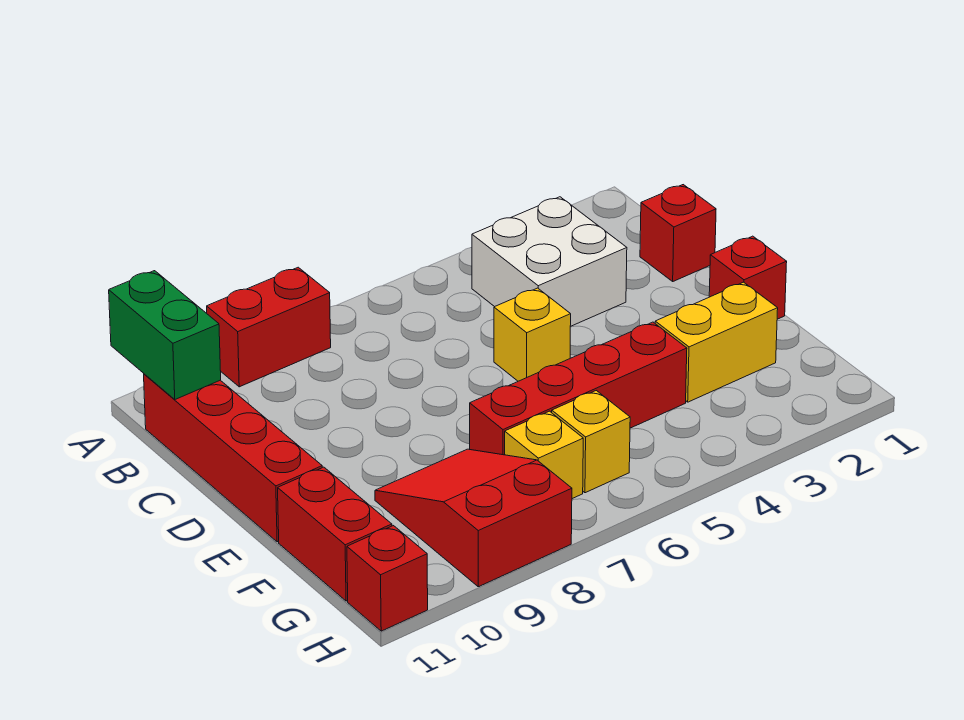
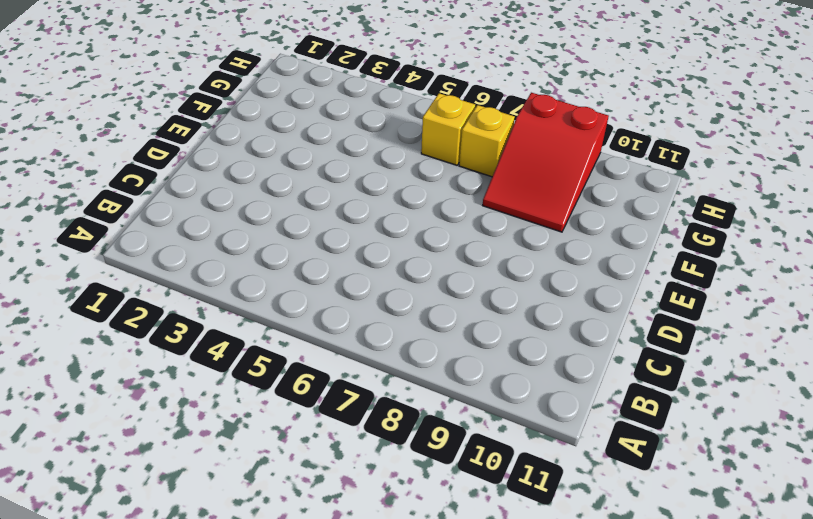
none -> red 1x2 brick [207,267,331,387]
none -> white 2x2 brick [472,197,627,327]
none -> red 1x4 brick [144,374,322,542]

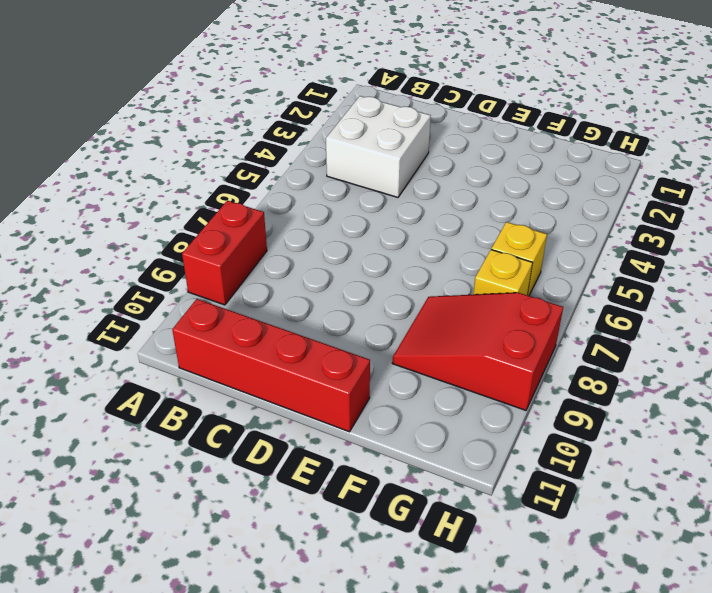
none -> red 1x1 brick [640,185,716,281]
none -> yellow 1x1 brick [494,288,571,381]
none -> red 1x1 brick [709,236,787,319]

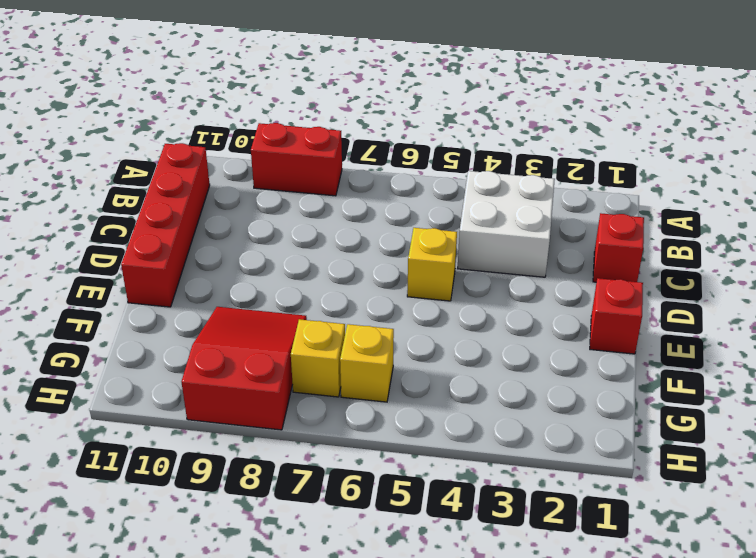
none -> yellow 1x2 brick [655,282,778,402]
none -> red 1x4 brick [470,322,687,455]
none -> red 1x2 brick [278,467,392,601]

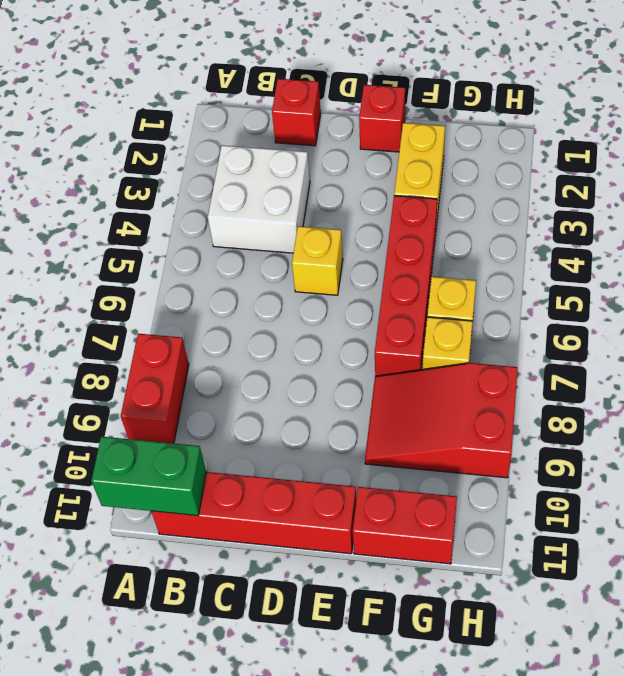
none -> red 1x1 brick [347,526,428,631]

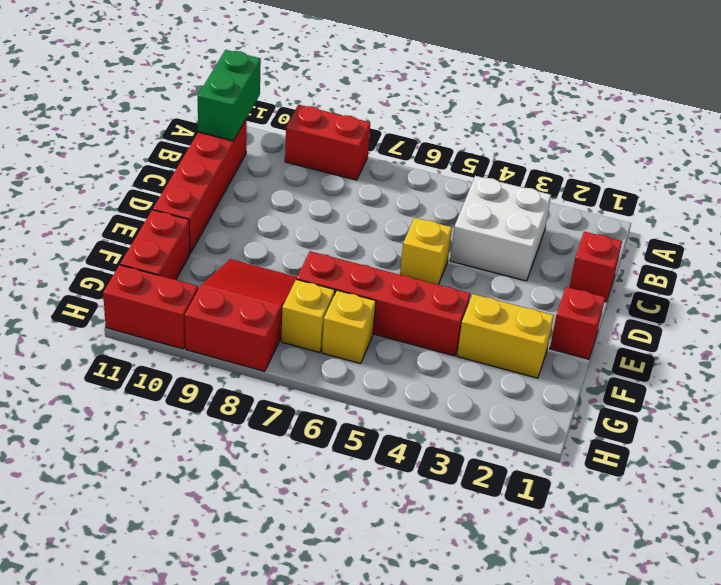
red 1x2 brick [103,265,198,349] -> red 1x1 brick [347,526,428,631]

